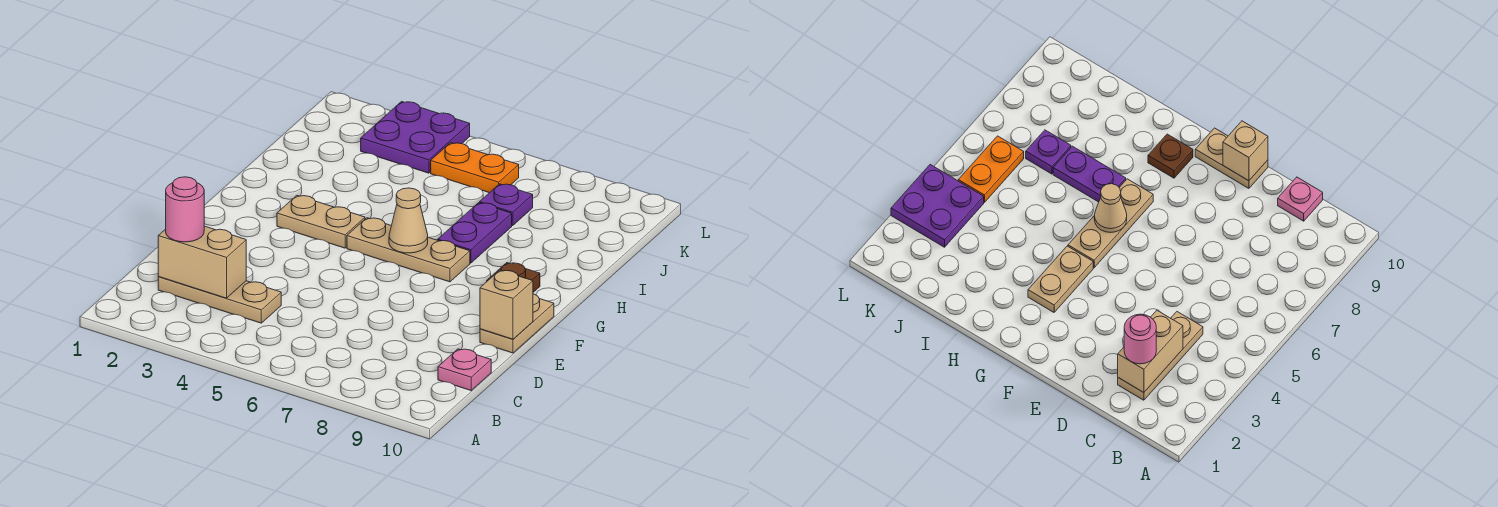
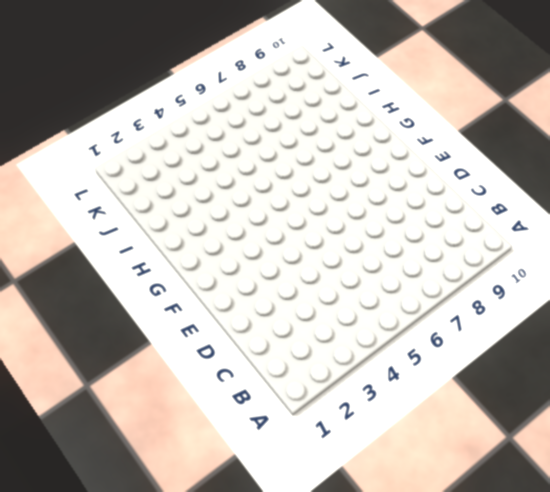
none -> tan 1x3 plate [158,277,281,323]
none -> pink 1x1 plate [438,349,491,390]
none -> tan 1x2 plate [480,294,554,353]

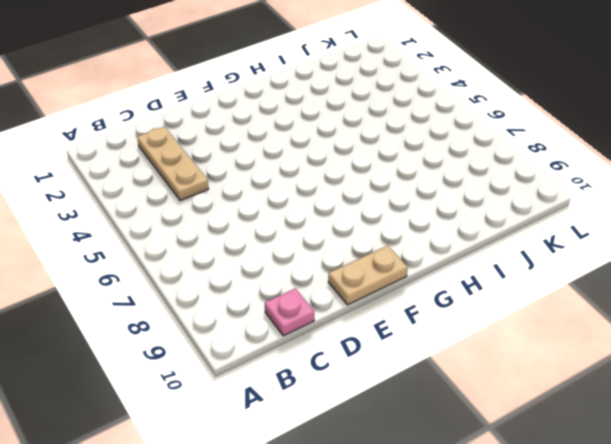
none -> tan 1x2 plate [277,195,365,248]
none -> tan 1x3 plate [347,218,470,282]
none -> brown 1x1 plate [487,263,540,292]

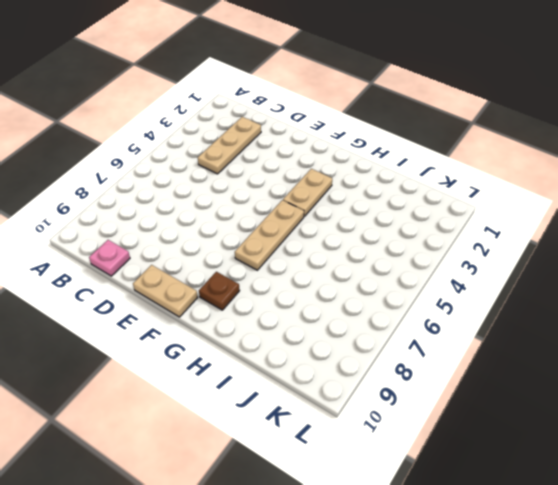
none -> purple 1x2 plate [438,203,512,263]
none -> purple 1x1 plate [480,184,533,226]
none -> purple 2x2 plate [361,102,470,173]

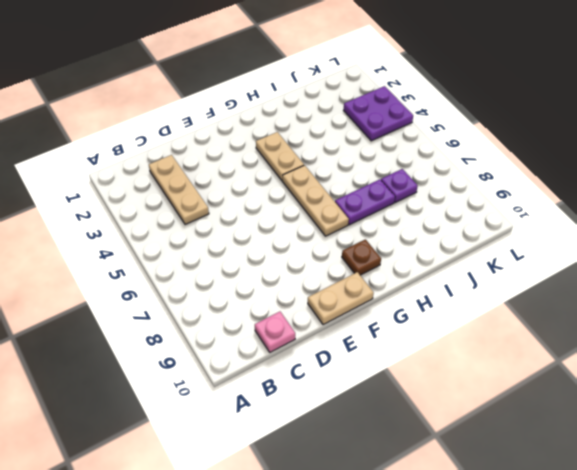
none -> orange 1x2 plate [431,143,519,193]
none -> tan 1x2 brick [158,226,246,298]
none -> tan 1x1 brick [480,270,533,339]

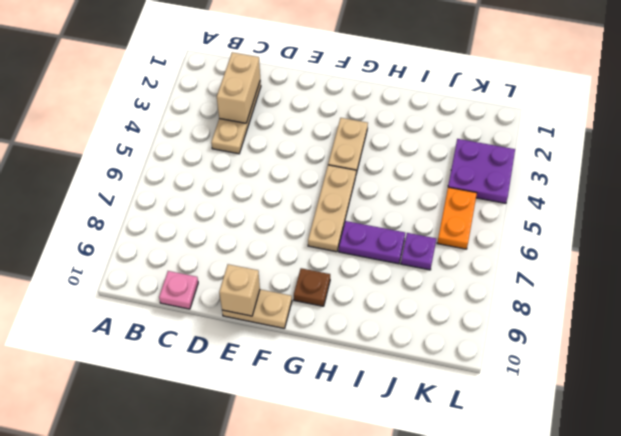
none -> tan 1x1 cone [389,188,428,253]
none -> pink 1x1 round brick [166,177,204,242]

